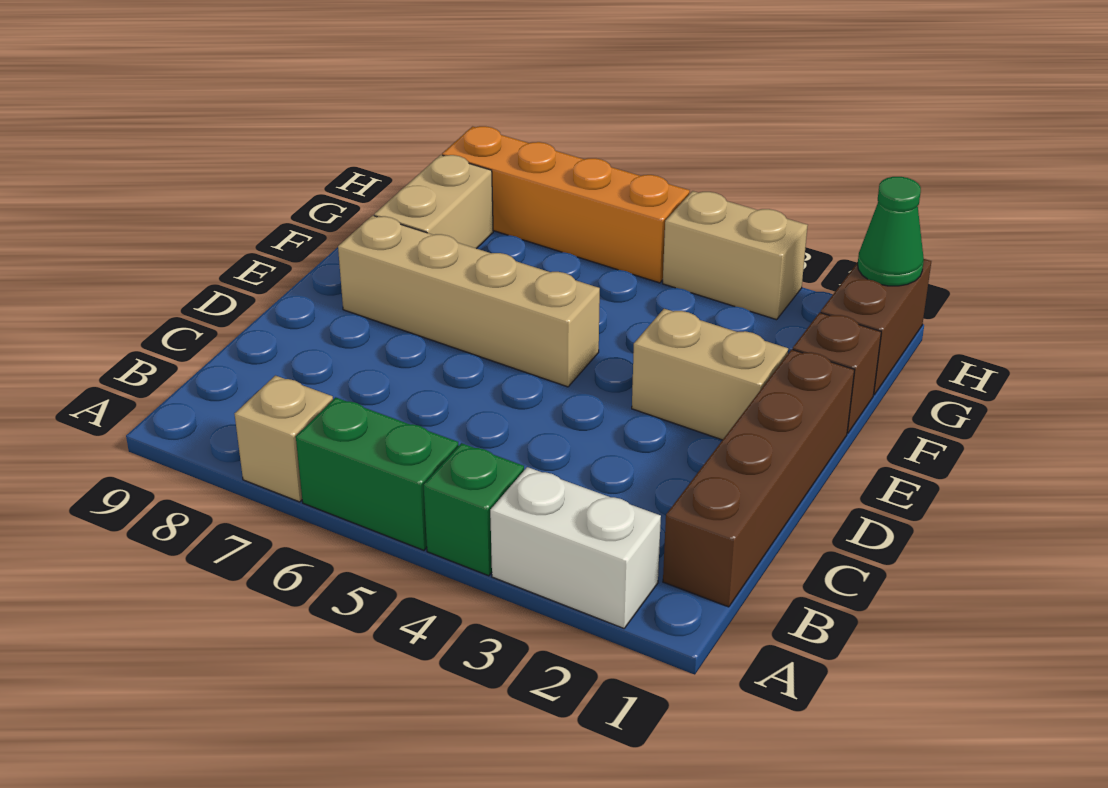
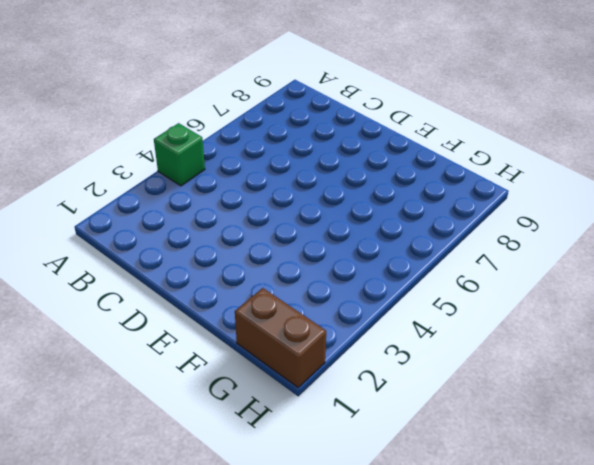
none -> white 1x2 brick [490,467,661,628]
none -> green 1x2 brick [296,397,459,550]
none -> tan 1x1 brick [235,376,333,502]

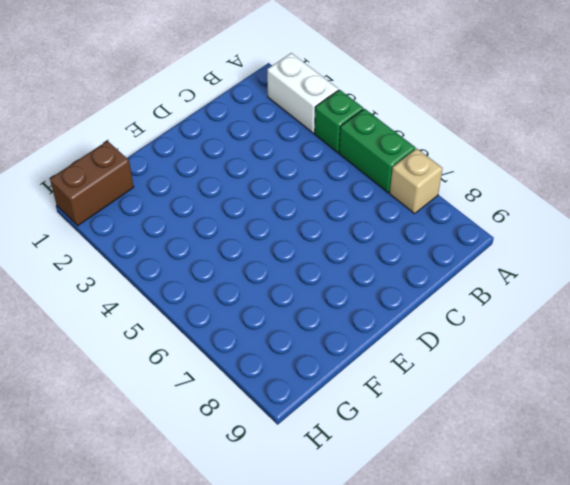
none -> brown 1x4 brick [663,349,854,607]
none -> tan 1x2 brick [632,309,788,440]
none -> tan 1x4 brick [338,215,600,387]

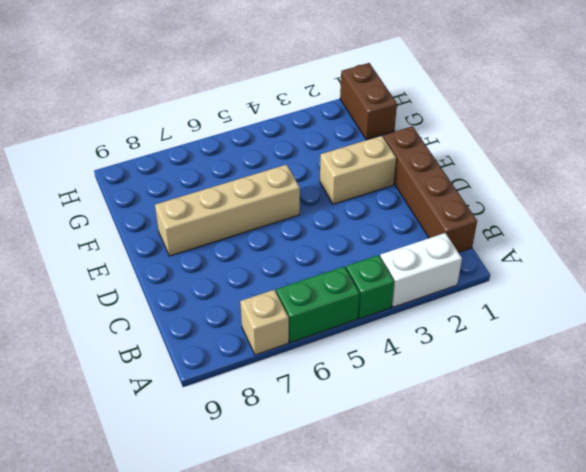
none -> brown 1x1 brick [793,312,881,433]
none -> tan 1x2 brick [374,155,493,249]
none -> tan 1x2 brick [663,191,808,320]

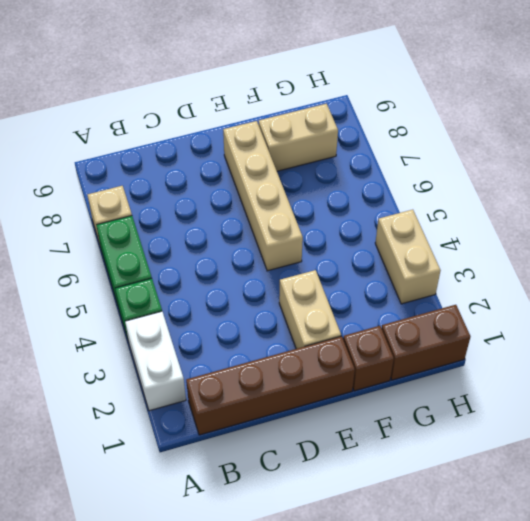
none -> orange 1x4 brick [442,126,690,283]
none -> green 1x1 cone [858,177,924,286]

